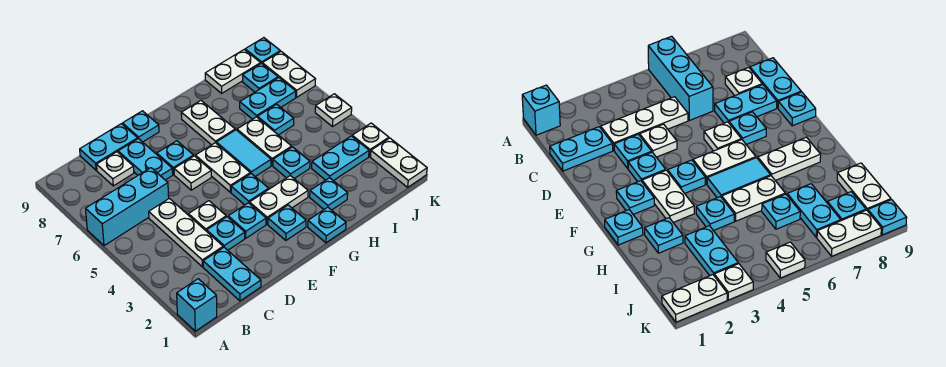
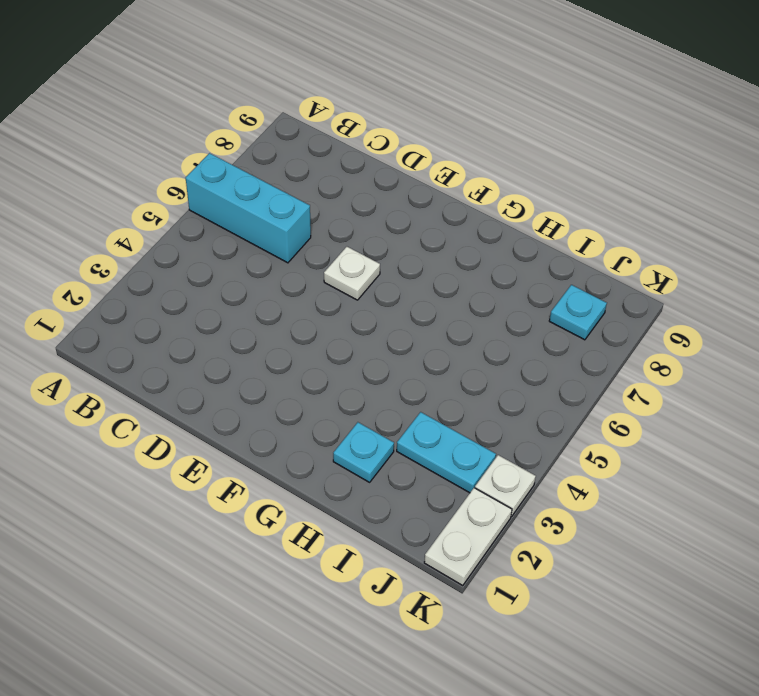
none -> cyan 1x1 brick [177,279,217,331]
none -> cyan 1x2 plate [203,247,261,301]
none -> white 1x3 plate [149,198,223,267]
none -> white 1x1 plate [97,152,134,186]

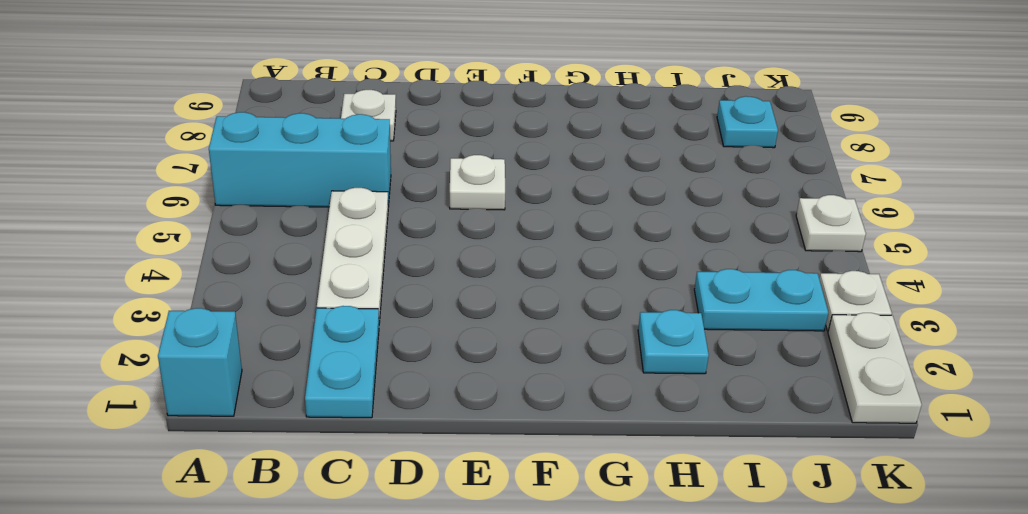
none -> cyan 1x2 plate [80,124,138,170]
none -> cyan 1x1 plate [207,217,245,250]
none -> white 1x1 plate [188,201,226,231]
none -> cyan 1x2 plate [118,139,173,180]

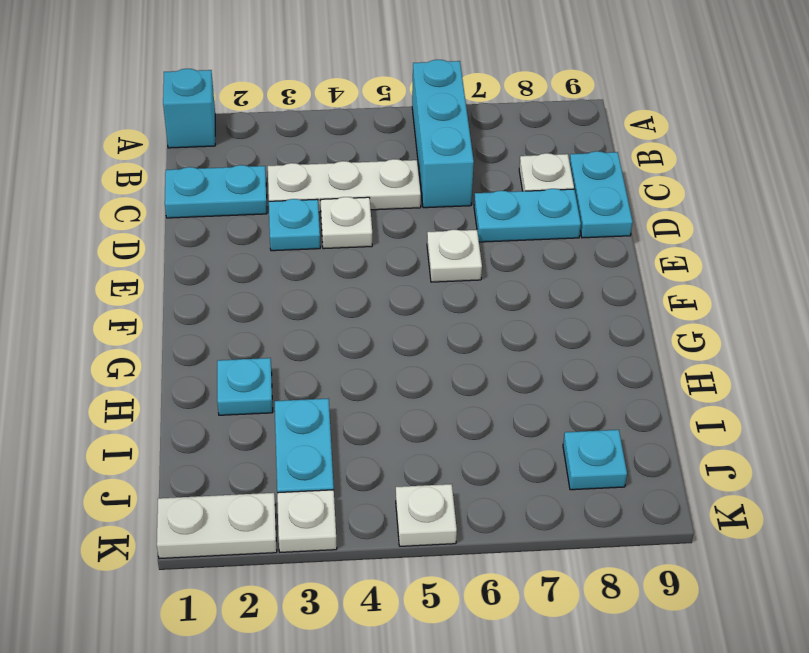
none -> cyan 1x1 plate [228,203,266,238]
none -> cyan 1x1 plate [157,141,194,174]
none -> cyan 1x1 plate [122,111,159,142]
none -> cyan 1x1 plate [268,205,306,240]

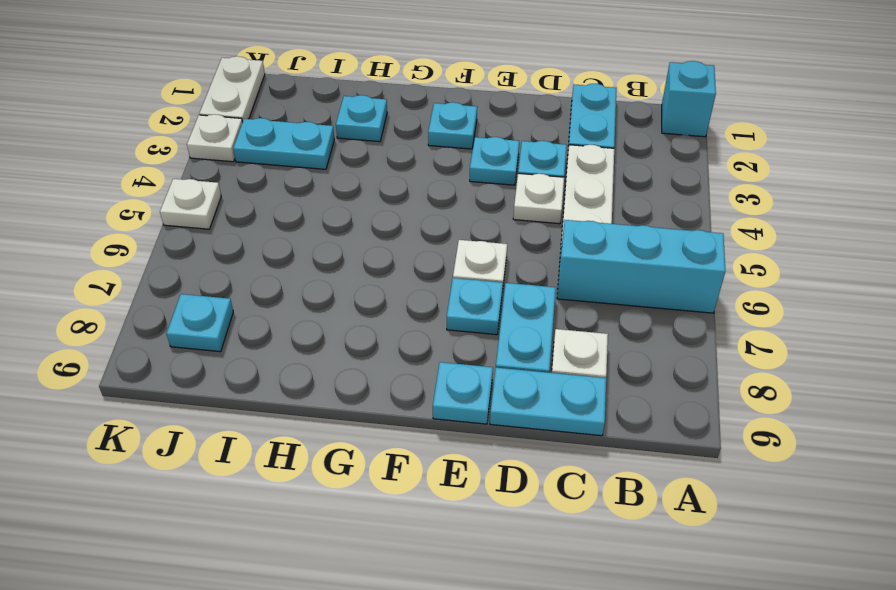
none -> white 1x2 plate [250,176,308,224]
none -> cyan 1x1 plate [231,174,269,205]
none -> white 1x2 plate [195,143,250,192]
none -> cyan 1x1 plate [308,207,346,243]

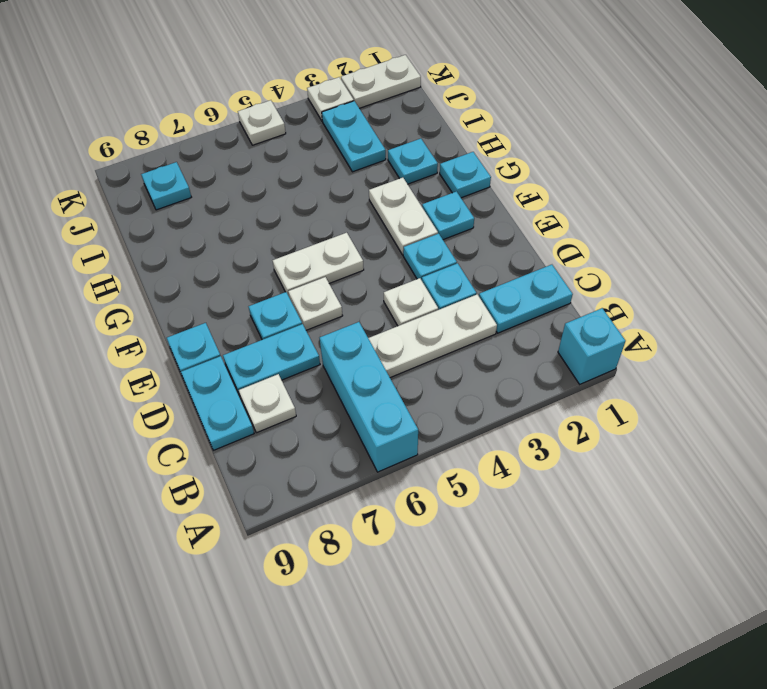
none -> cyan 1x1 plate [231,174,269,205]
none -> cyan 1x2 tile [216,130,271,176]
none -> white 1x2 plate [181,101,235,145]
none -> cyan 1x1 plate [273,147,310,178]

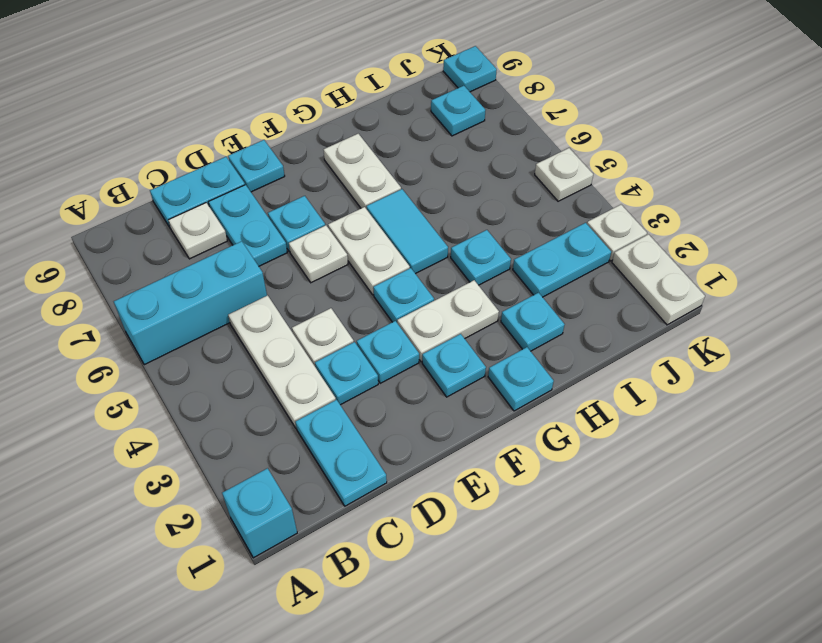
none -> white 1x2 plate [237,117,292,165]
none -> cyan 1x1 plate [257,104,294,135]
none -> cyan 1x2 plate [240,78,296,119]
none -> white 1x2 plate [205,50,261,93]

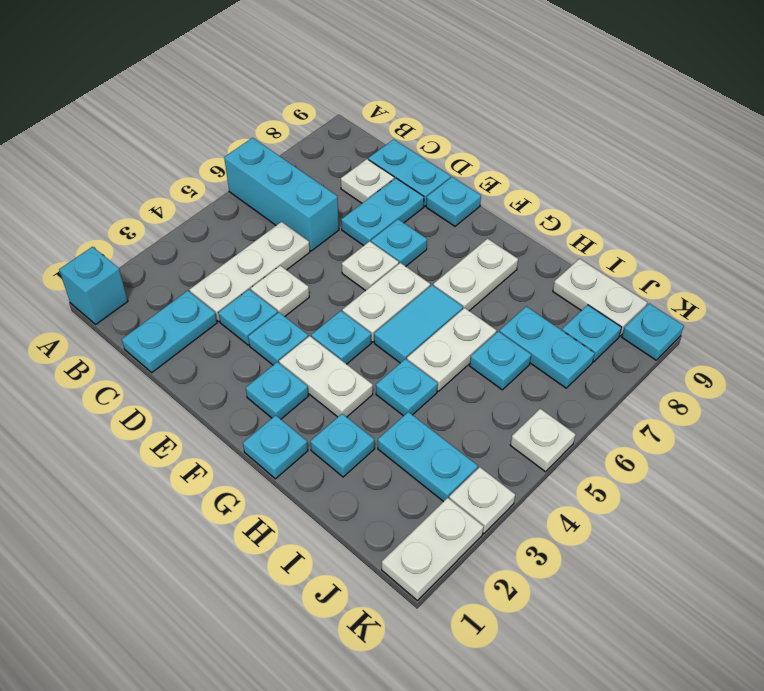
none -> white 1x2 plate [262,52,315,97]

